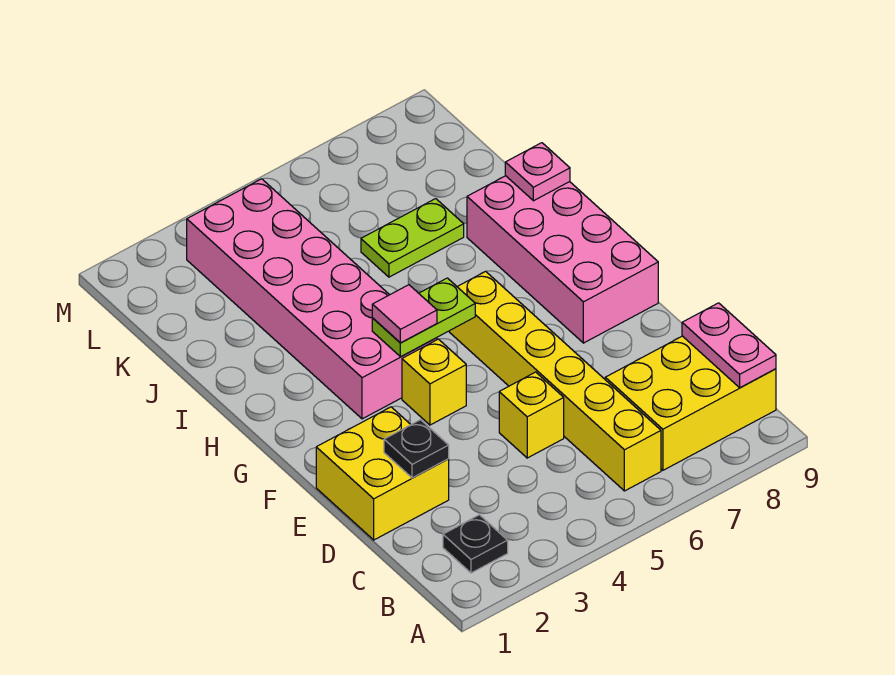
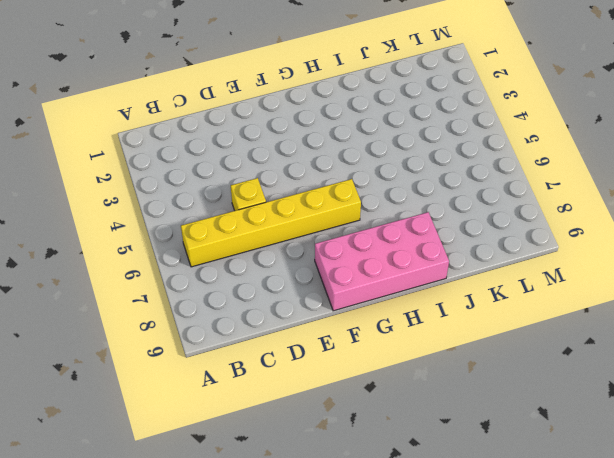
none -> black 1x1 plate [443,515,508,573]
none -> yellow 2x3 brick [605,336,776,470]
none -> yellow 2x2 brick [316,407,449,540]

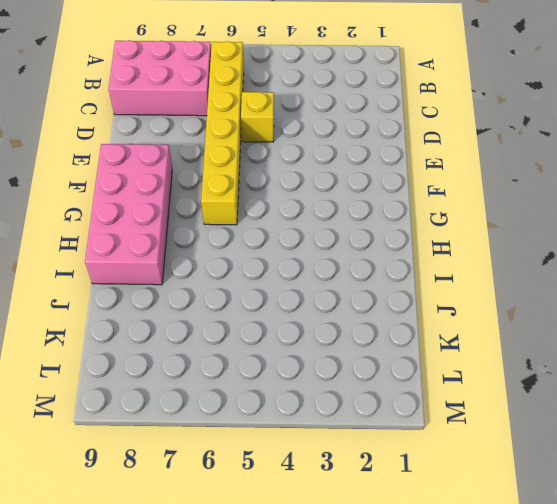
pink 2x3 brick [109,40,211,116] -> yellow 2x3 brick [605,336,776,470]
none -> black 1x1 plate [443,515,508,573]
none -> yellow 2x2 brick [316,407,449,540]
none -> yellow 1x1 brick [402,339,466,425]

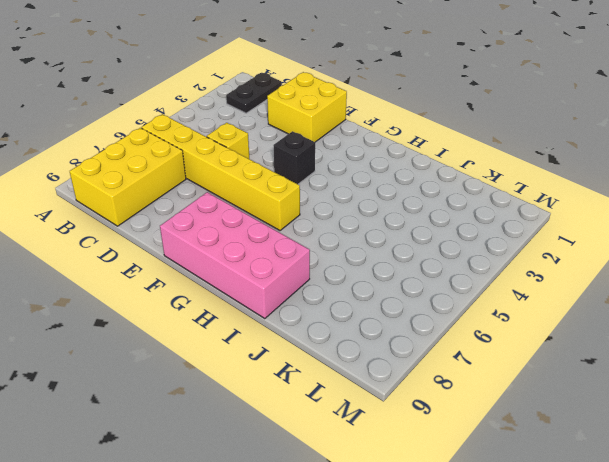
black 1x2 plate [226,73,281,113] -> black 1x1 plate [443,515,508,573]
black 1x1 brick [273,131,315,184] -> yellow 1x1 brick [402,339,466,425]
none -> pink 2x6 brick [187,179,437,419]
none -> lime 1x2 plate [361,199,464,277]
none -> pink 1x2 plate [682,303,776,388]

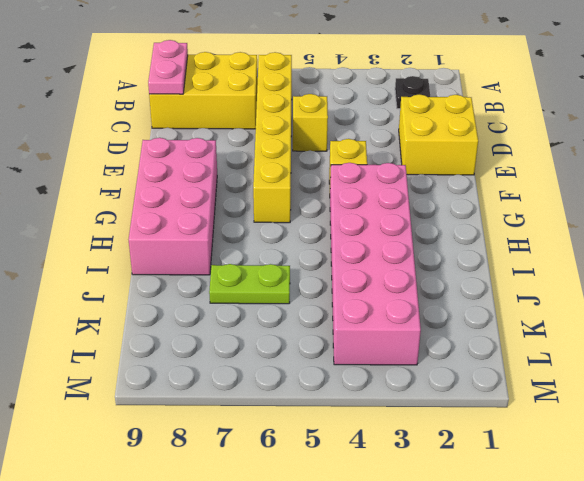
none -> black 1x1 plate [384,420,449,478]
none -> lime 1x2 plate [372,278,475,357]
none -> pink 1x1 plate [505,143,570,201]

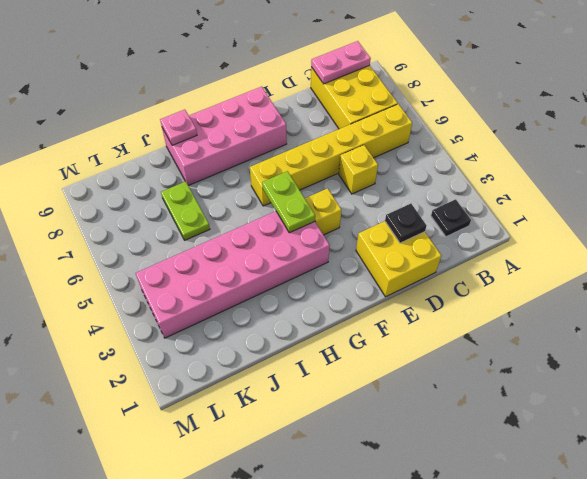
none -> pink 1x1 tile [372,285,437,343]

